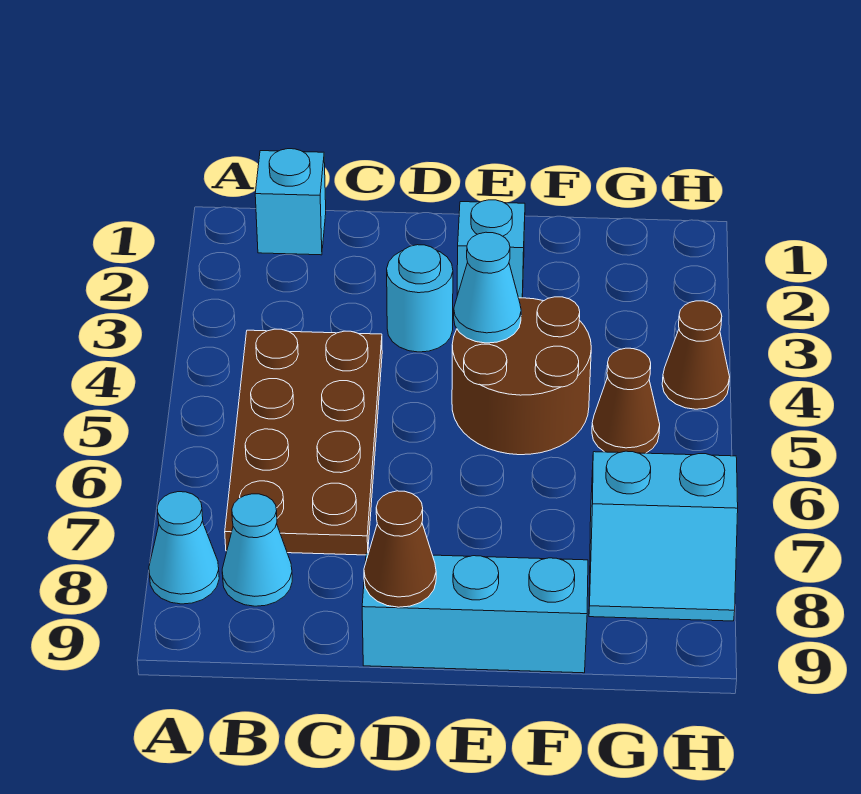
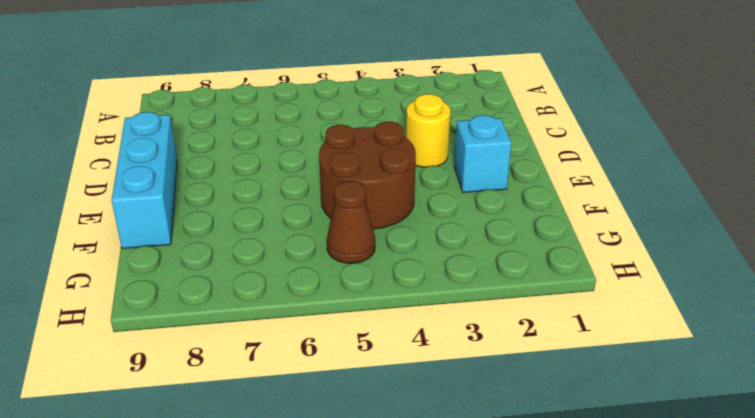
yellow 1x1 round brick [406,94,450,167] -> cyan 1x1 round brick [387,245,453,352]
none -> cyan 1x1 cone [149,492,219,604]
none -> cyan 1x1 brick [255,149,326,255]
none -> brown 2x4 plate [225,329,382,555]

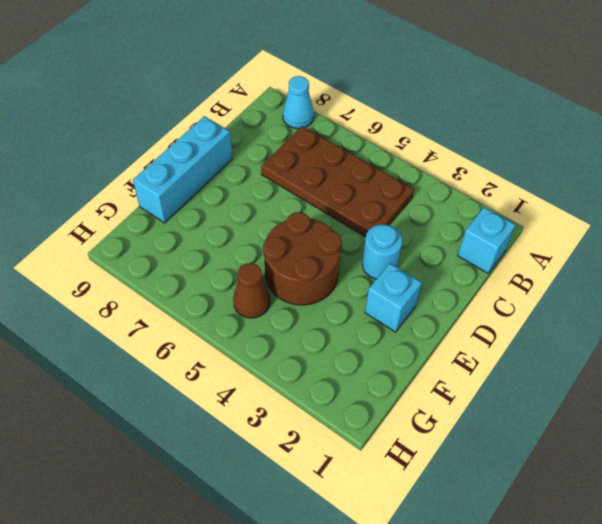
none -> cyan 1x1 cone [222,494,292,606]
none -> cyan 2x2 slope [589,451,738,621]
none -> brown 1x1 cone [662,301,730,409]

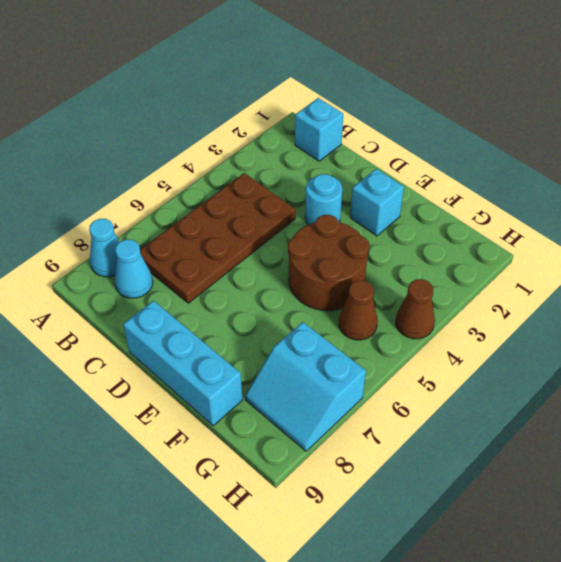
none -> brown 1x1 cone [364,491,436,607]
none -> cyan 1x1 cone [454,232,521,343]

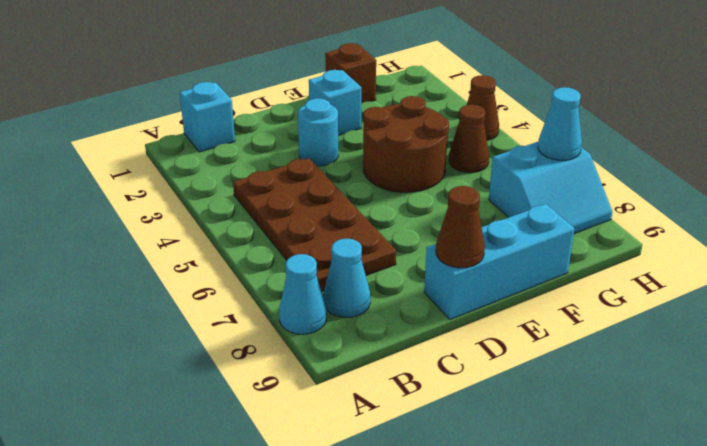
brown 1x1 brick [325,43,376,103] -> none
cyan 1x1 cone [538,87,582,160] -> cyan 1x1 cone moved to [454,232,521,343]

